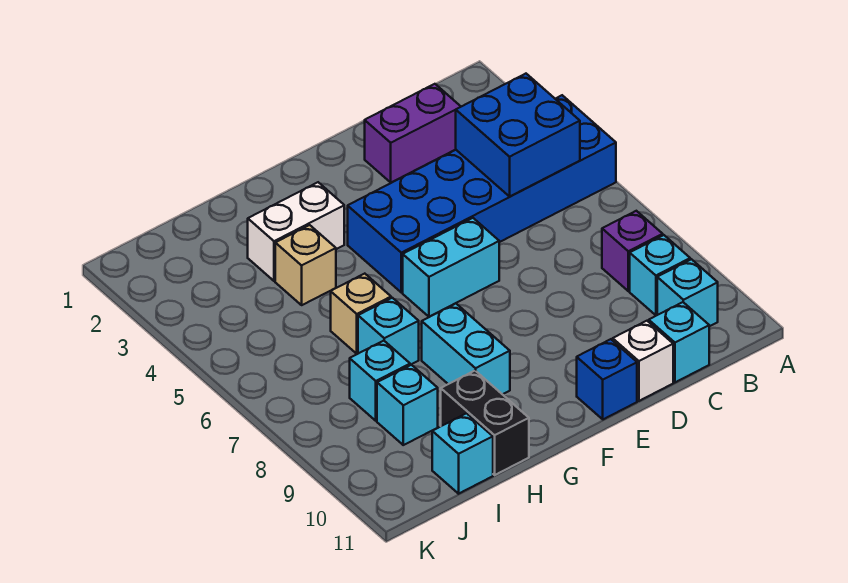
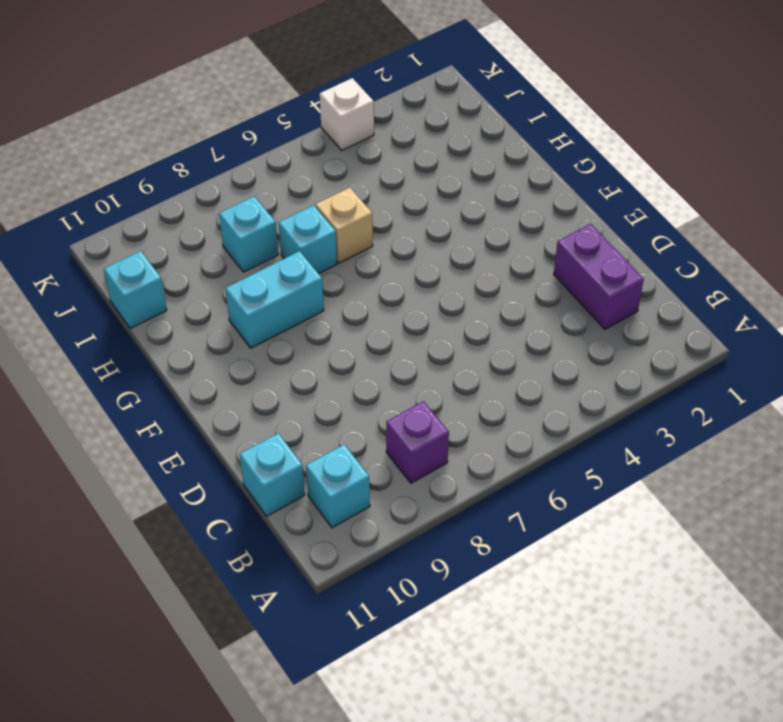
white 1x1 brick [320,78,374,150] -> white 1x1 brick moved to [613,321,673,401]
none -> blue 2x6 brick [348,95,616,292]
none -> cyan 1x1 brick [630,235,690,315]
none -> cyan 1x2 brick [403,218,499,317]

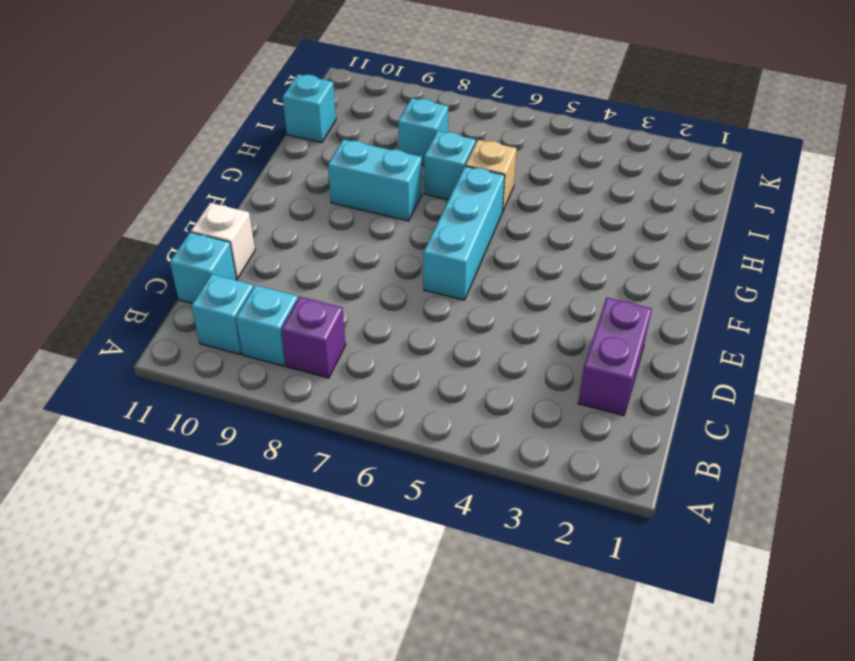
cyan 1x3 brick [423,166,505,300] -> cyan 1x2 brick [403,218,499,317]
none -> blue 2x6 brick [348,95,616,292]
none -> blue 1x1 brick [577,339,637,419]
none -> white 1x2 brick [248,182,344,281]

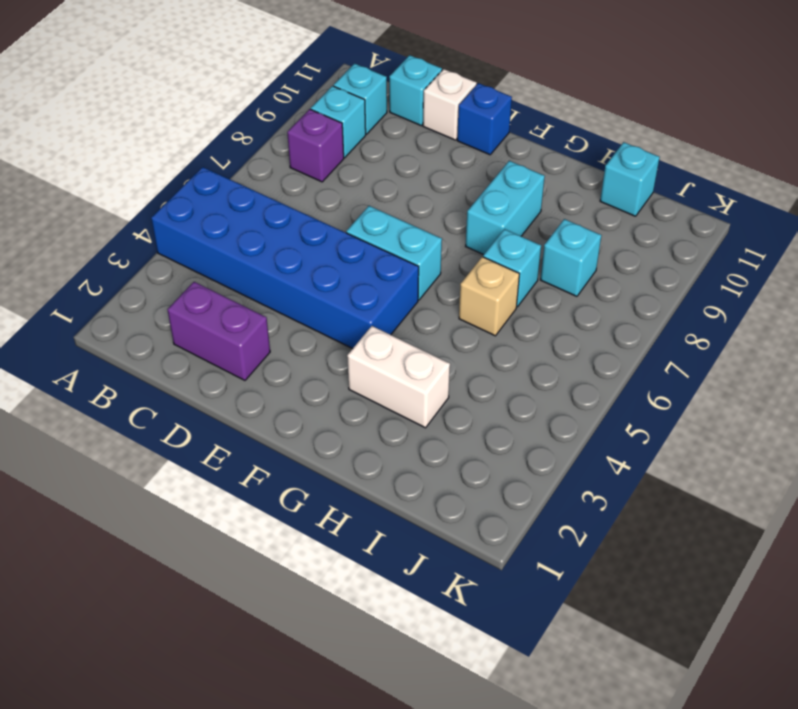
none -> tan 1x1 brick [275,225,336,305]
none -> black 1x2 brick [441,371,529,475]
none -> cyan 1x1 brick [377,365,438,445]

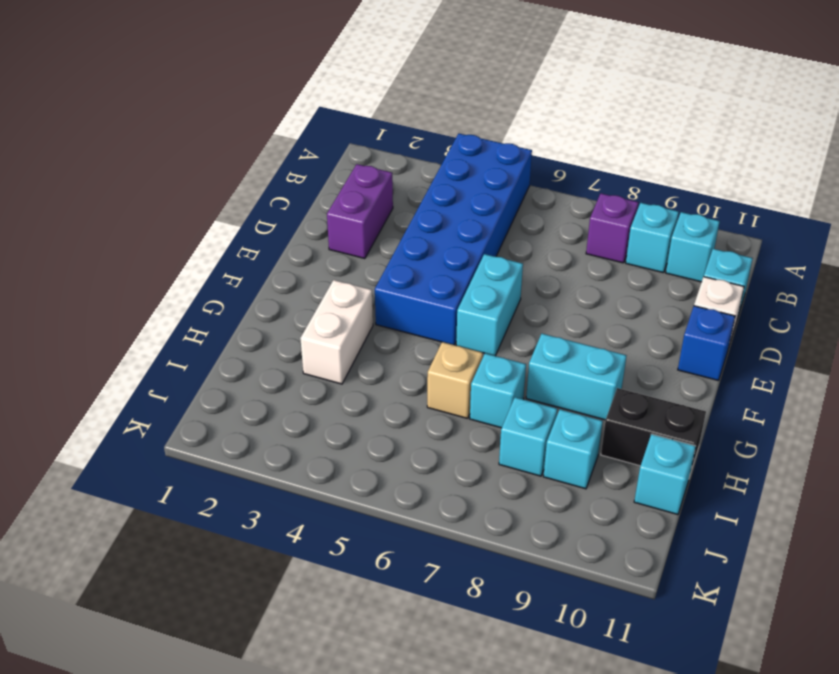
none -> tan 1x1 brick [275,225,336,305]
none -> blue 2x2 brick [456,74,580,196]

